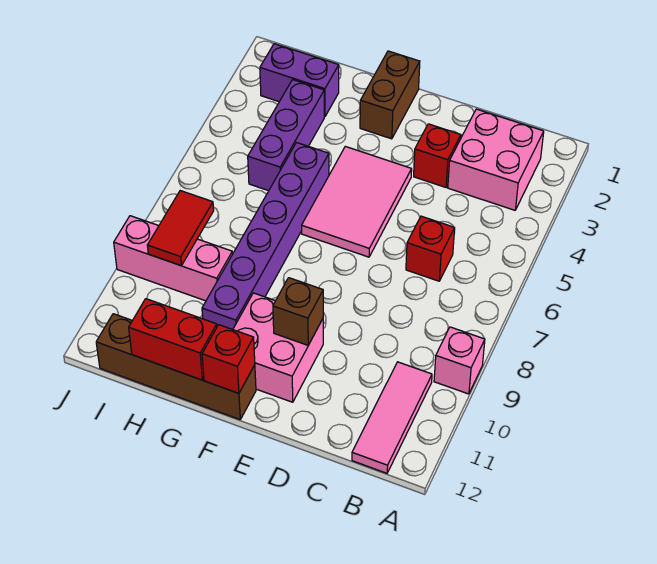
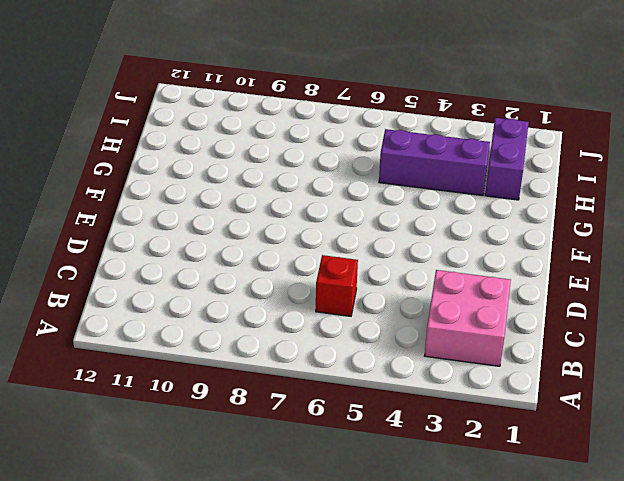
none -> pink 1x1 brick [434,327,485,394]
none -> pink 1x3 tile [352,362,432,473]
none -> red 1x1 brick [414,124,461,187]

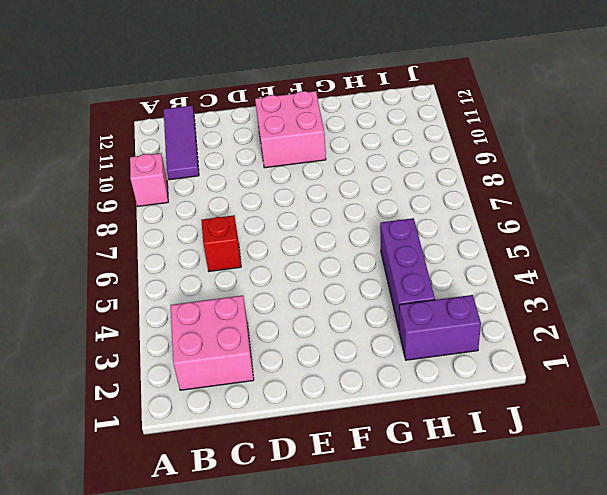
purple 1x3 tile [164,105,199,180] -> pink 1x3 tile [352,362,432,473]
none -> red 1x1 brick [414,124,461,187]
none -> pink 2x3 tile [302,146,412,257]
none -> brown 1x2 brick [360,51,420,139]

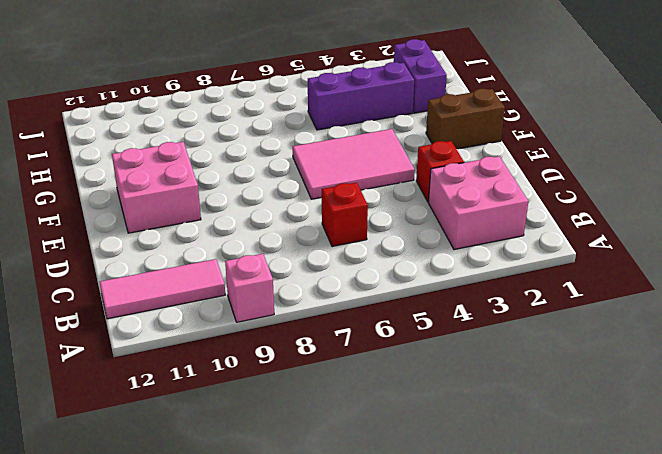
none -> brown 1x4 brick [96,314,256,419]
none -> purple 1x6 brick [202,143,329,330]
none -> pink 1x3 brick [114,216,232,301]

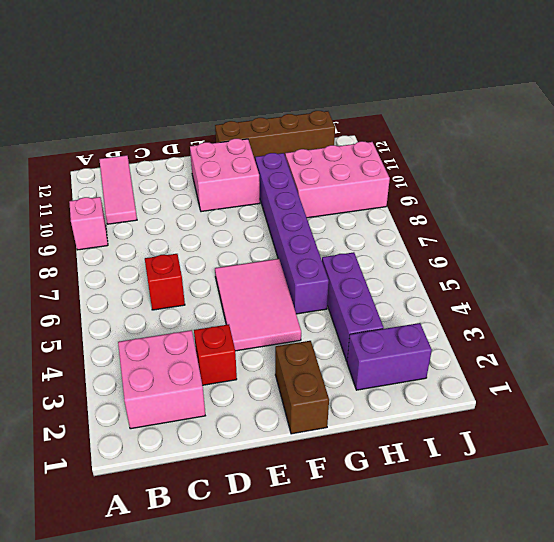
pink 2x3 brick [285,141,390,218] -> pink 1x3 brick [114,216,232,301]
none -> brown 1x1 brick [273,278,323,345]
none -> red 1x1 brick [202,325,255,393]
none -> red 1x2 brick [129,299,217,380]

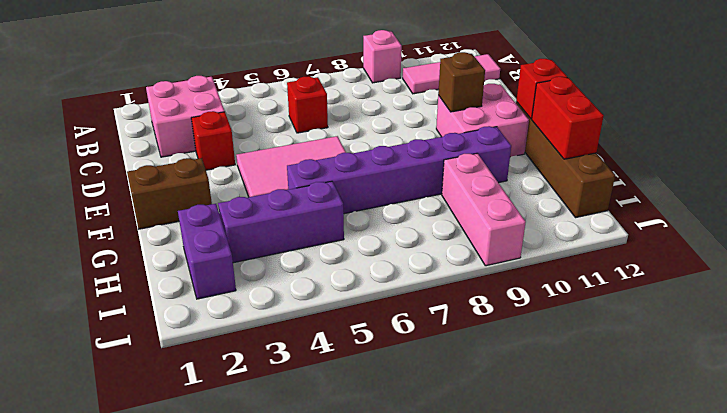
none -> red 1x2 tile [147,191,214,266]

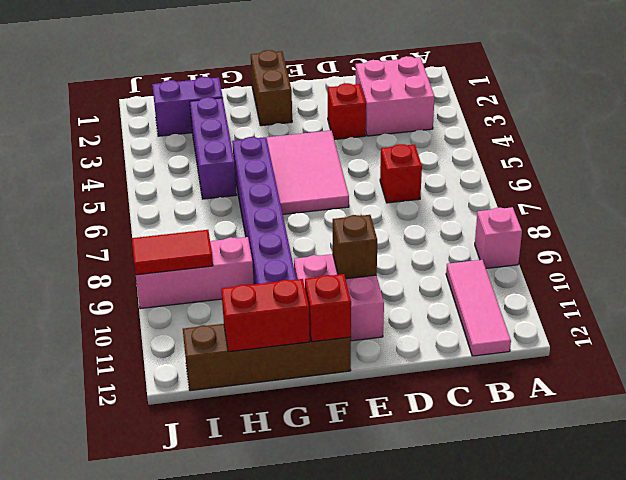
red 1x2 tile [132,230,213,275] -> red 1x2 tile turned to [147,191,214,266]

